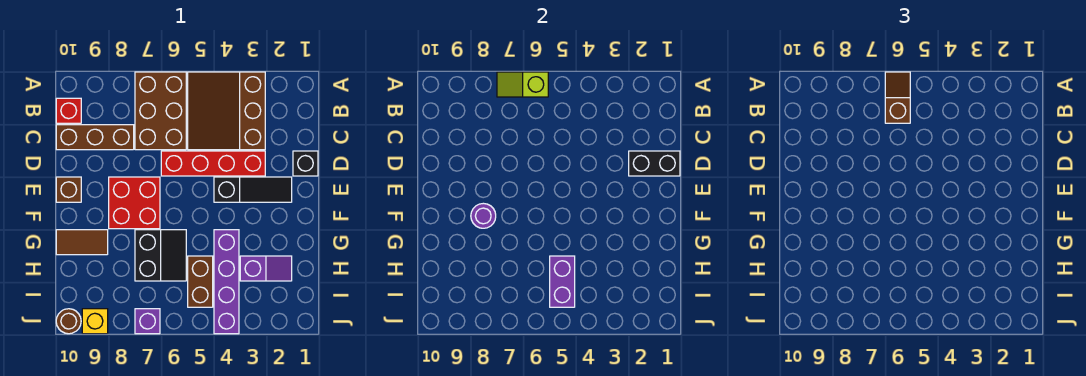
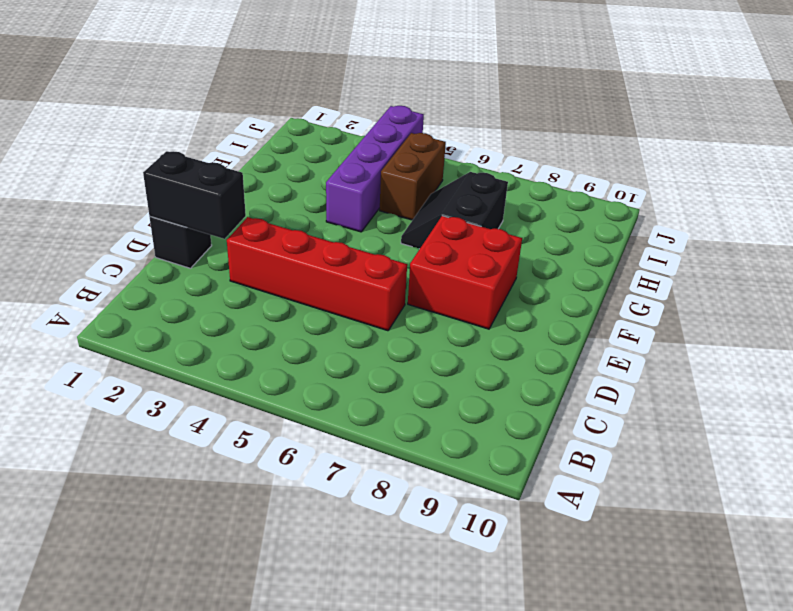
none -> brown 3x3 slope [188,72,265,150]
none -> brown 2x3 brick [135,72,186,150]
none -> red 1x1 brick [56,98,81,123]

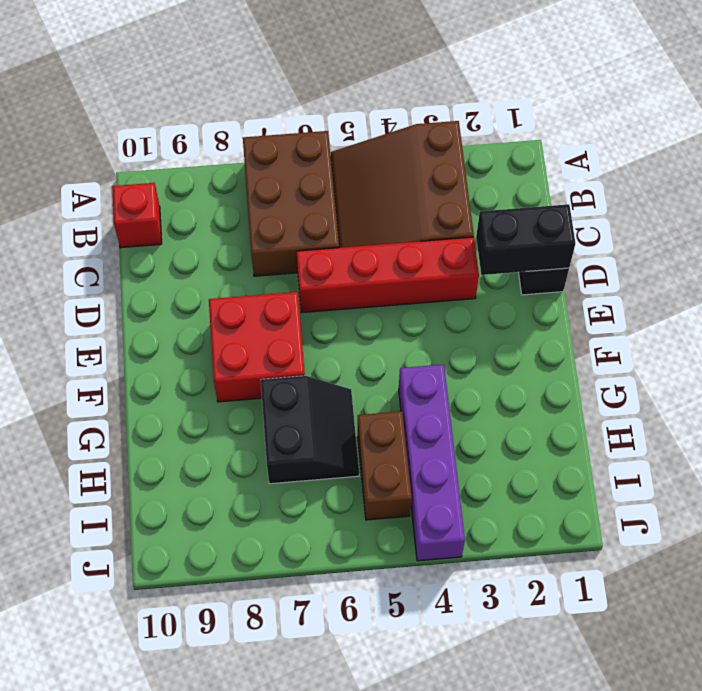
none -> brown 1x3 brick [56,125,134,150]
none -> black 1x3 slope [214,177,292,202]
none -> brown 1x1 brick [56,177,81,202]

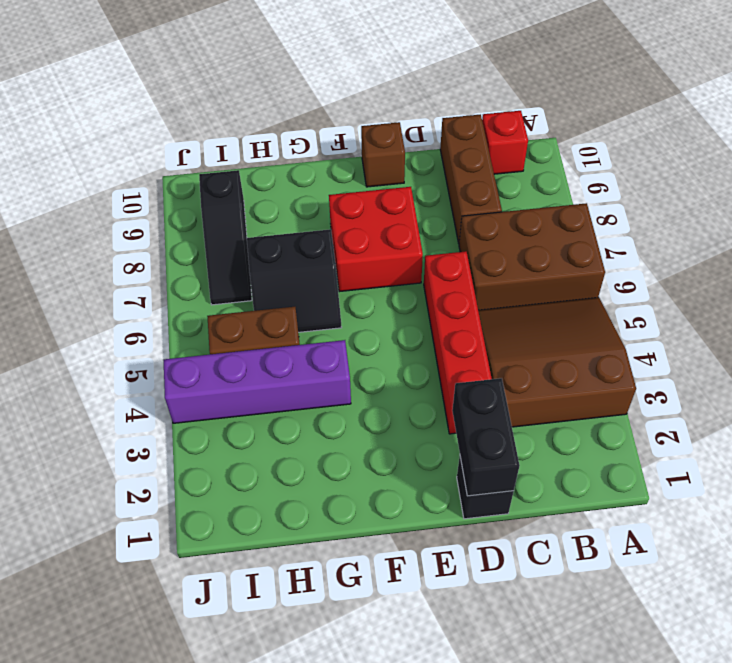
black 1x3 slope [199,170,252,305] -> black 1x3 slope moved to [214,177,292,202]
none -> brown 1x2 tile [56,230,108,255]
none -> purple 1x2 slope [240,256,292,281]
none -> purple 1x1 brick [135,309,160,334]

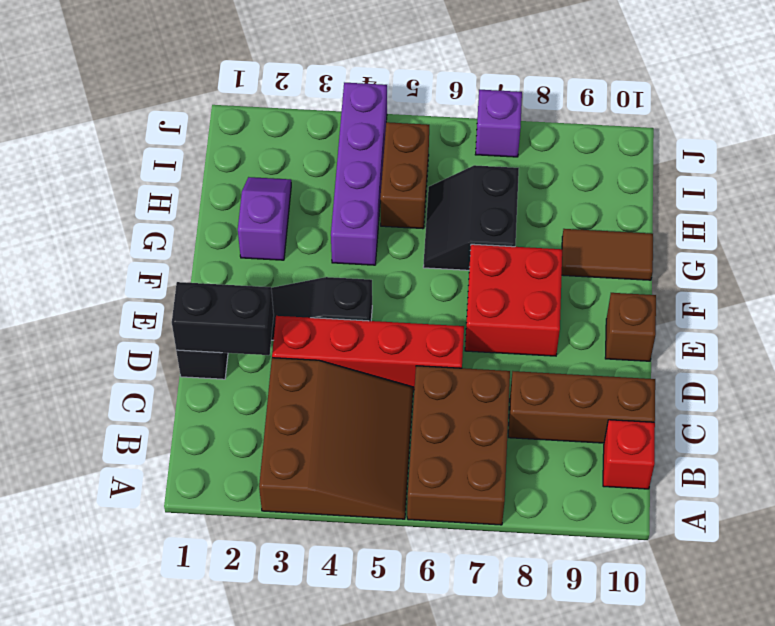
purple 1x2 slope [238,177,291,260] -> purple 1x2 slope turned to [240,256,292,281]
none -> yellow 1x1 brick [82,309,108,334]
none -> brown 1x1 round brick [56,309,81,334]
none -> lime 1x2 slope [497,72,548,97]

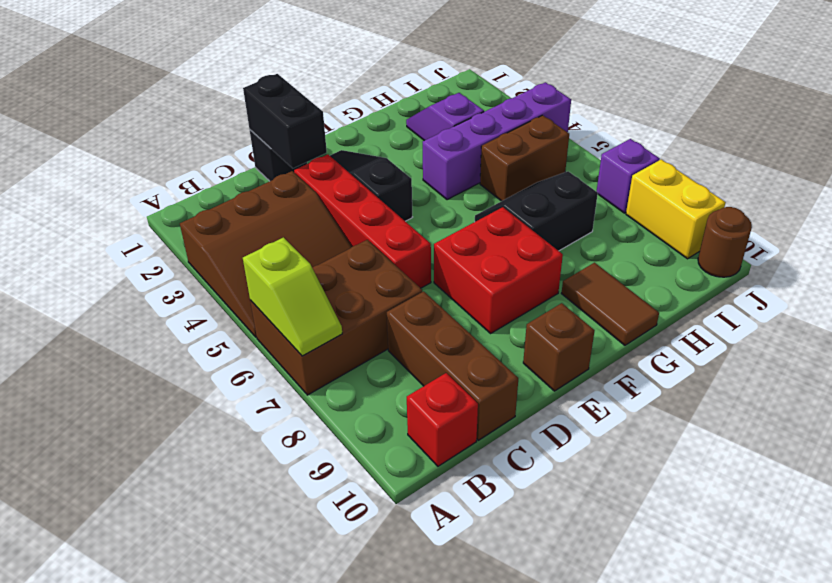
yellow 1x2 brick [626,159,726,259] -> yellow 1x1 brick [82,309,108,334]
none -> purple 1x1 round brick [471,203,496,228]
none -> purple 1x2 brick [550,256,575,307]
none -> brown 1x2 slope [885,72,910,123]

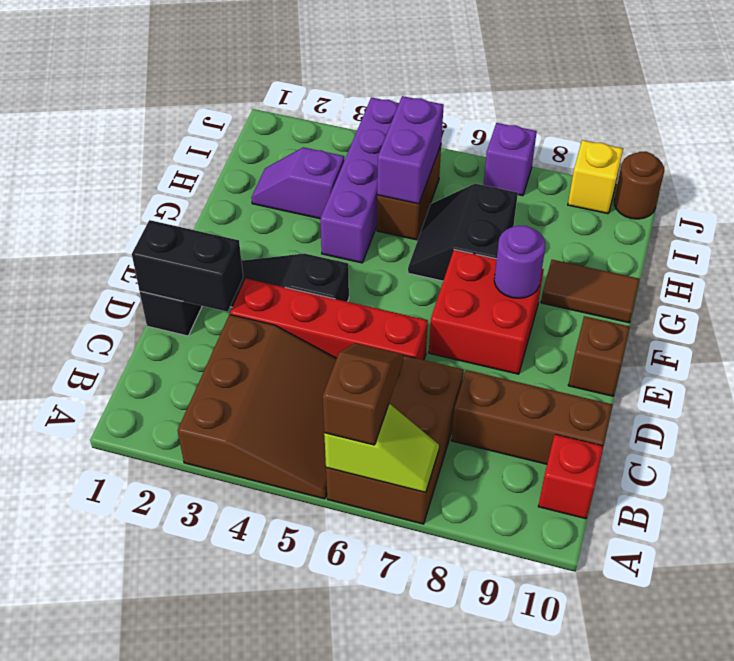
brown 1x2 slope [323,343,403,445] -> brown 1x2 slope turned to [885,72,910,123]

